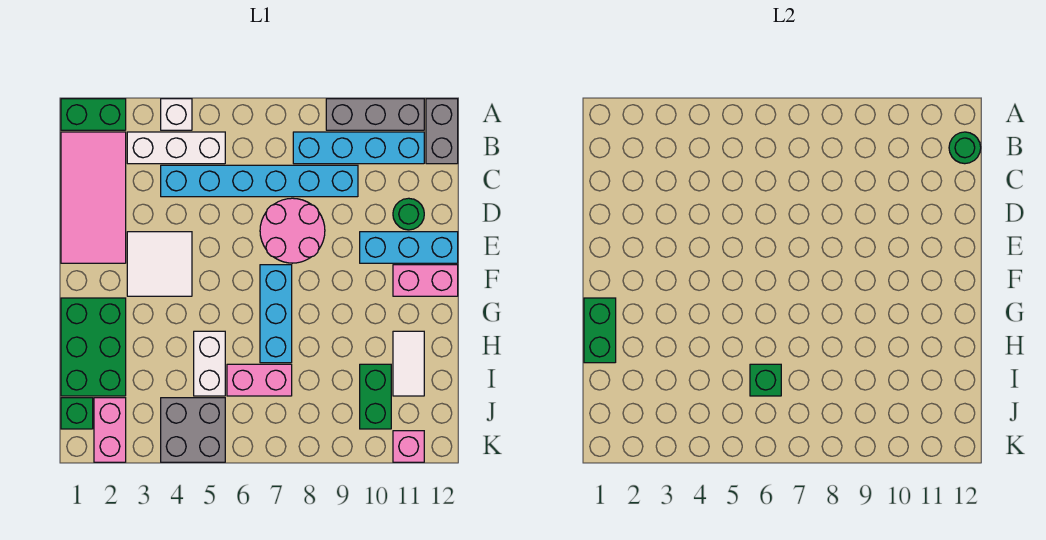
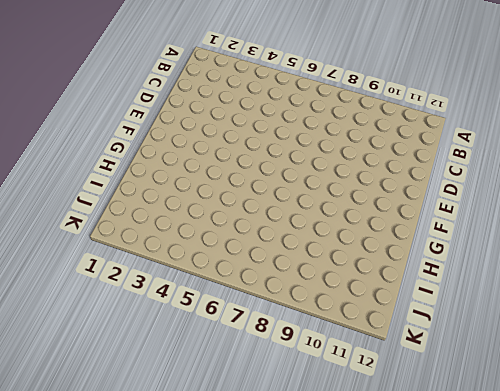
none -> green 1x2 brick [61,99,126,130]
none -> white 1x1 brick [161,99,192,130]
none -> grey 1x3 brick [326,99,424,130]

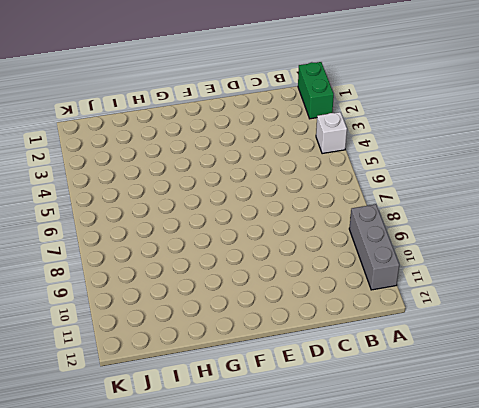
none -> grey 1x2 brick [426,99,458,164]
none -> pink 2x4 tile [61,132,126,263]
none -> white 1x3 brick [127,132,225,164]

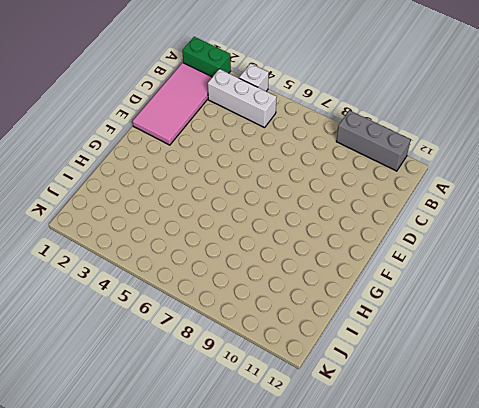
none -> grey 1x2 brick [426,99,458,164]
none -> cyan 1x4 brick [293,132,424,164]
none -> cyan 1x6 brick [161,165,358,197]

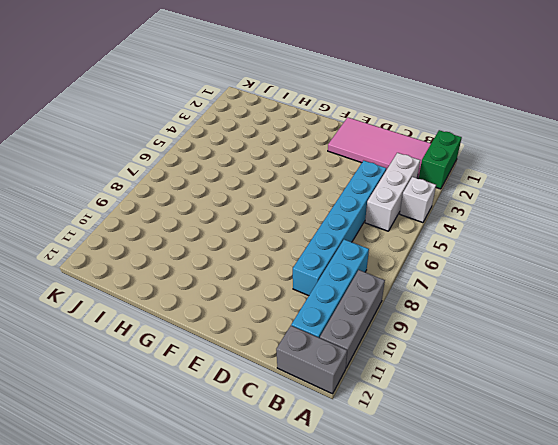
none -> pink 2x2 round brick [260,198,325,263]
none -> green 1x1 round brick [393,198,424,230]
none -> white 2x2 tile [127,232,192,296]

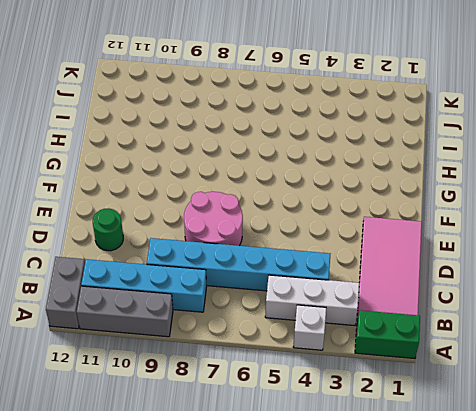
none -> white 2x2 tile [127,232,192,296]
none -> cyan 1x3 brick [360,232,458,263]
none -> cyan 1x3 brick [260,265,292,363]

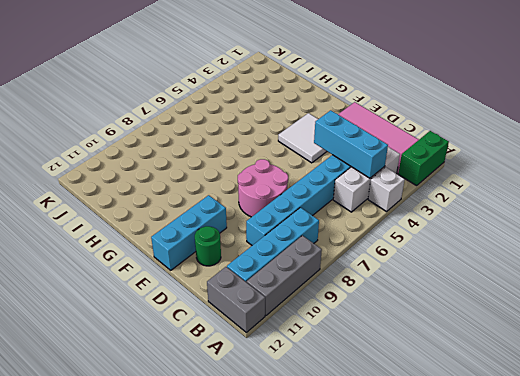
cyan 1x3 brick [314,110,388,178] -> cyan 1x3 brick moved to [260,265,292,363]
none -> pink 1x2 brick [393,265,458,296]
none -> green 2x3 brick [61,298,126,396]
none -> white 1x2 brick [194,331,225,396]

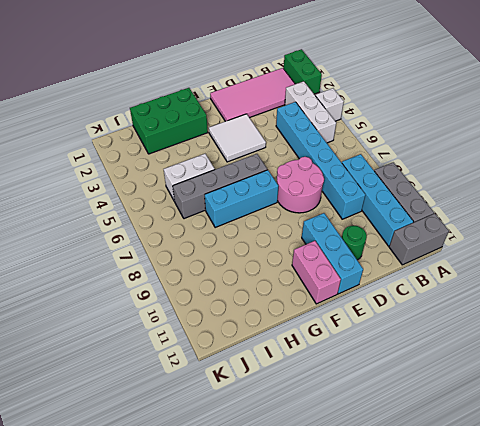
grey 1x4 brick [173,154,267,219] -> pink 1x2 brick [227,364,292,396]
none -> white 1x2 tile [393,331,424,396]
none -> green 1x2 brick [360,364,391,429]
none -> green 1x1 brick [61,398,93,429]

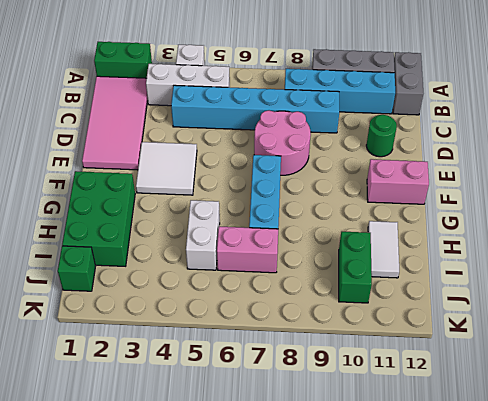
none -> cyan 1x3 brick [360,232,458,263]
none -> pink 1x2 brick [94,398,126,462]
none -> grey 2x2 brick [161,398,225,462]

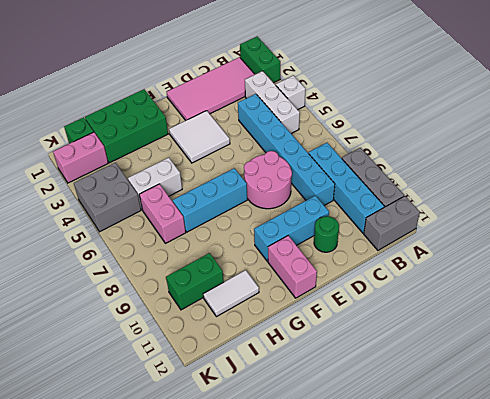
cyan 1x3 brick [254,195,329,262] -> cyan 1x3 brick turned to [360,232,458,263]
none -> pink 1x1 brick [393,431,424,462]
none -> green 1x1 round brick [949,132,981,164]
none -> green 1x2 brick [584,298,616,363]

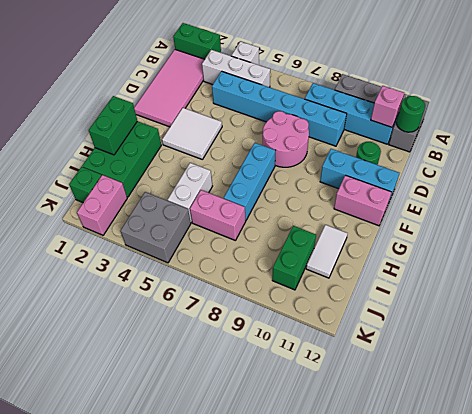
pink 1x1 brick [371,86,404,127] -> pink 1x1 brick moved to [393,431,424,462]
none -> green 1x1 brick [750,364,781,396]

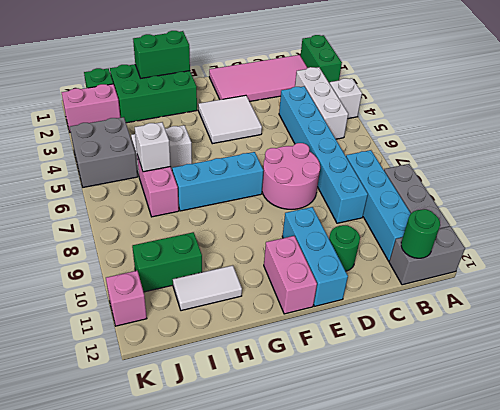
white 1x1 brick [135,122,171,172] -> green 1x1 brick [750,364,781,396]

